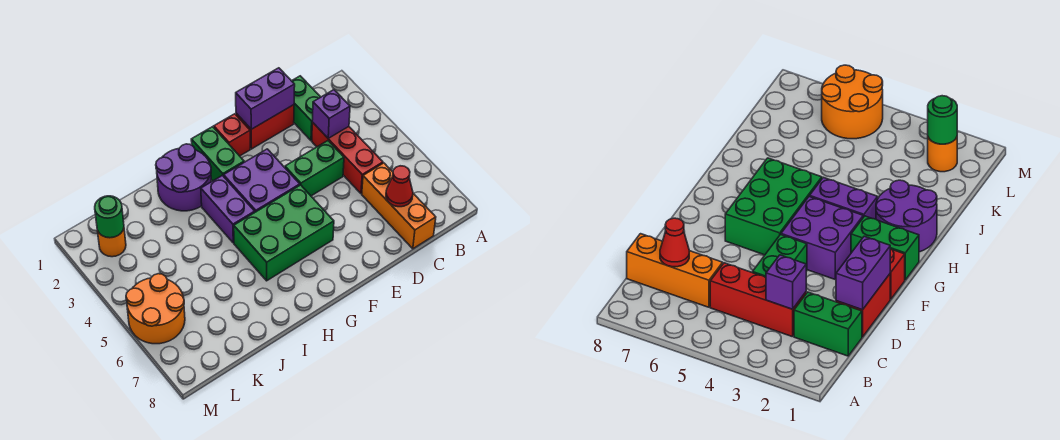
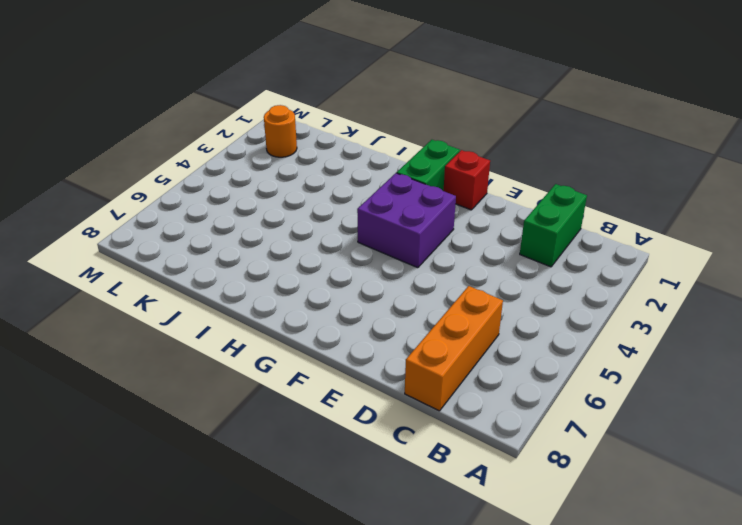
none -> red 1x3 brick [312,122,383,194]
none -> red 1x2 brick [236,105,294,149]
none -> green 1x2 brick [285,141,344,196]

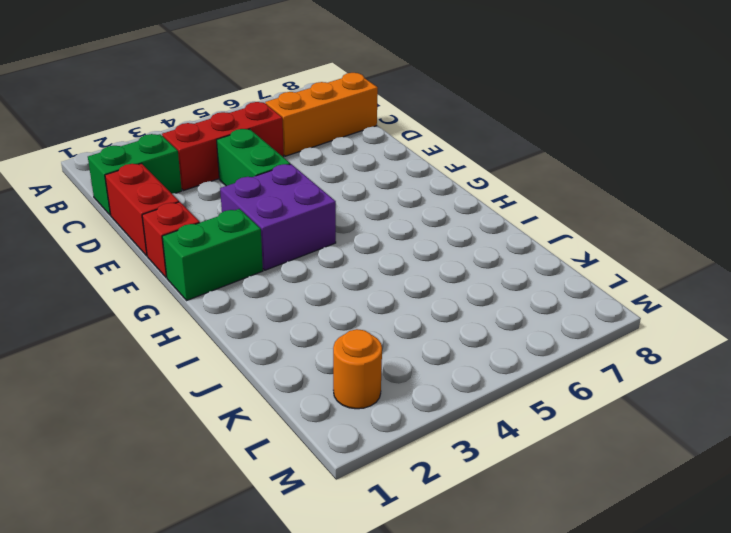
none -> green 2x3 brick [234,185,334,281]
none -> purple 2x2 round brick [156,144,211,211]
none -> purple 1x2 brick [201,175,255,243]

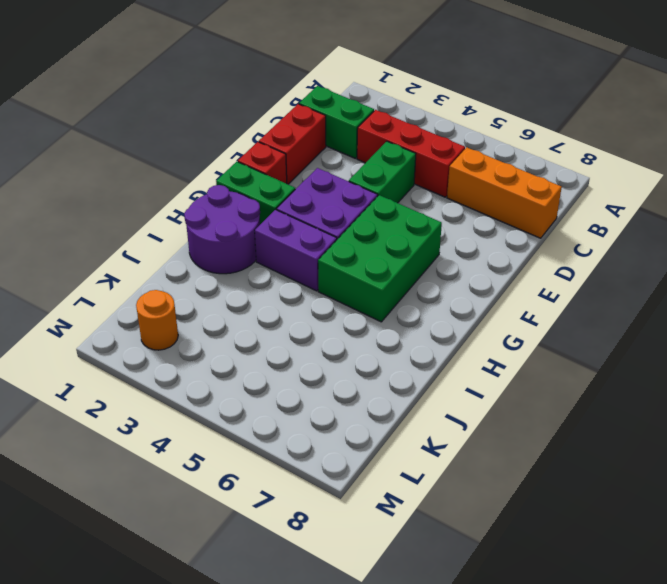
none -> orange 2x2 round brick [126,274,185,344]
none -> purple 1x1 brick [312,90,350,138]
none -> red 1x1 cone [386,166,413,207]

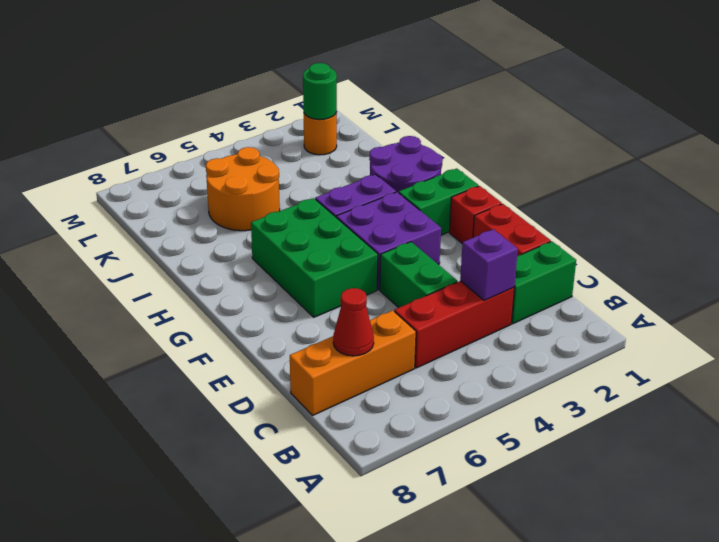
orange 2x2 round brick [206,147,280,231] -> orange 2x2 round brick moved to [126,274,185,344]
none -> purple 1x2 brick [236,68,295,129]

